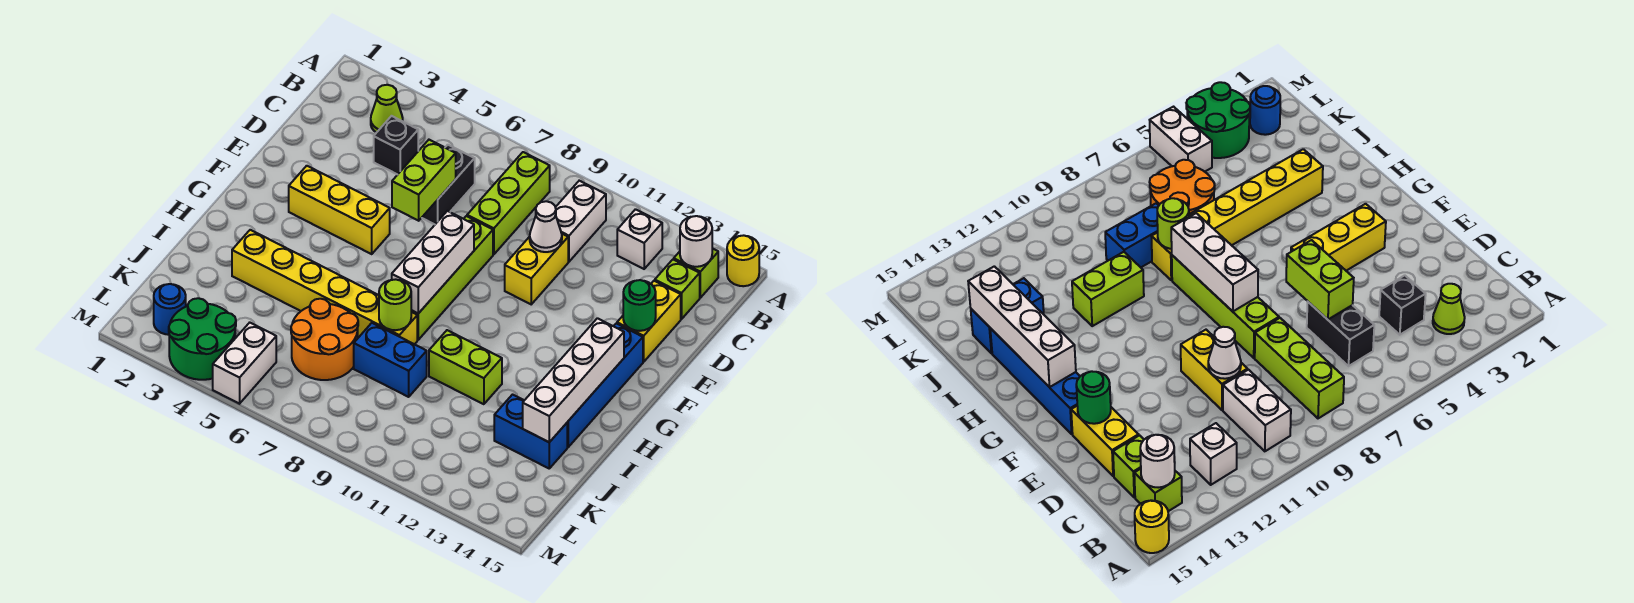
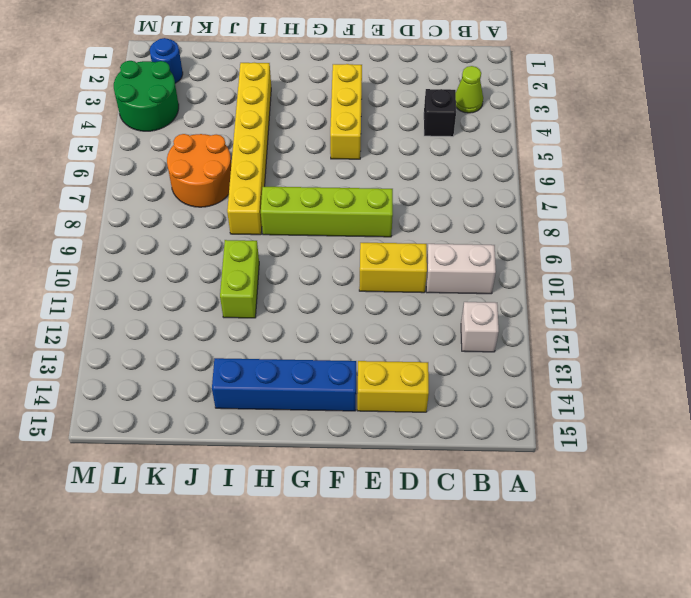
none -> yellow 1x1 round brick [727,235,759,286]
none -> lime 1x3 brick [467,152,550,254]
none -> lime 1x1 brick [674,248,718,298]

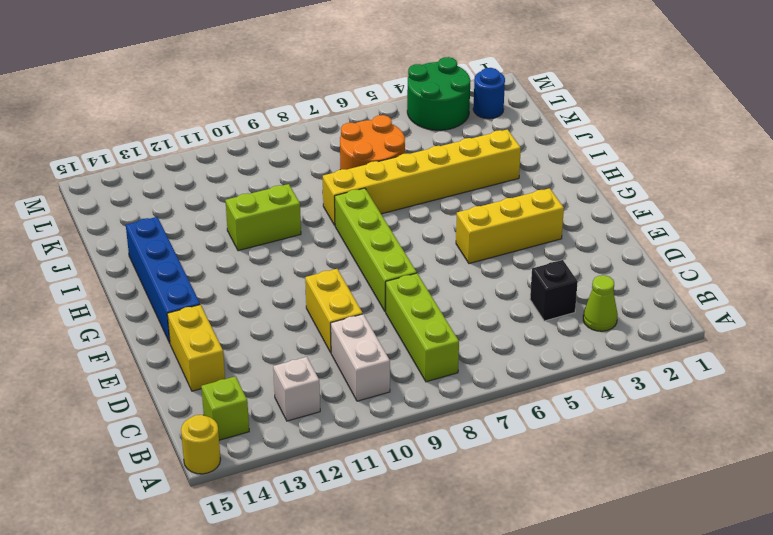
none -> black 1x2 brick [422,145,475,224]
none -> lime 1x1 brick [655,259,700,319]
none -> blue 1x2 brick [354,323,427,397]

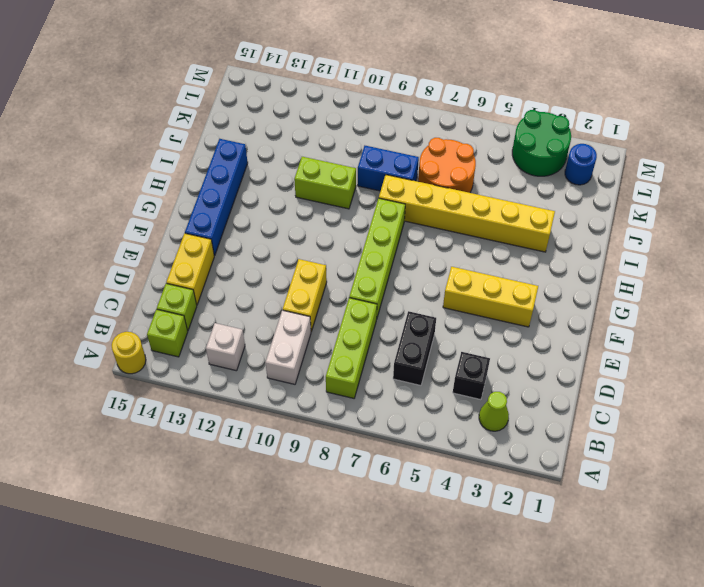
none -> blue 1x2 brick [494,395,567,468]
none -> white 1x2 brick [213,323,276,404]
none -> white 1x1 round brick [680,216,712,267]

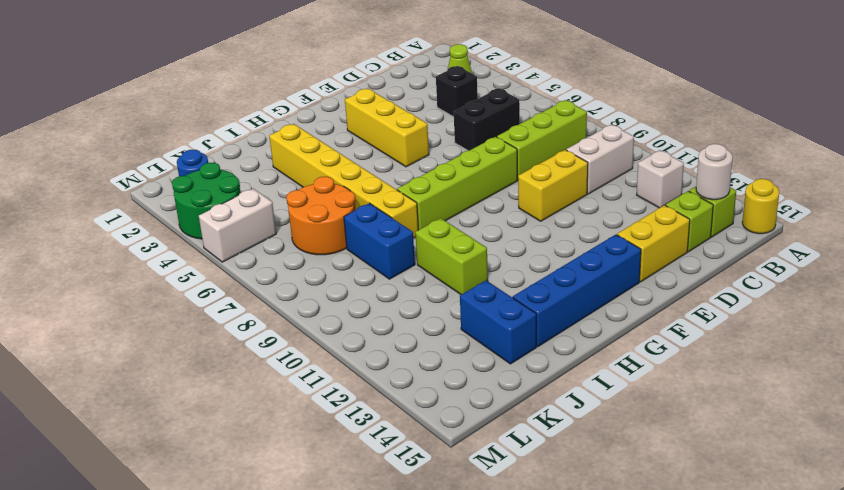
none -> lime 1x2 brick [392,140,456,221]
none -> white 1x1 cone [530,201,562,252]
none -> green 1x1 round brick [623,280,656,331]

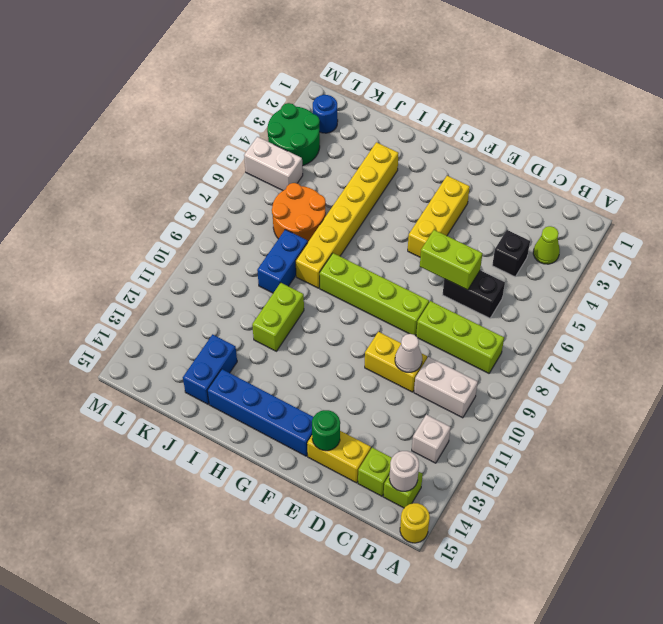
none -> white 1x3 brick [392,211,474,313]
none -> white 1x4 brick [523,318,624,442]
none -> lime 1x1 round brick [379,279,411,330]

